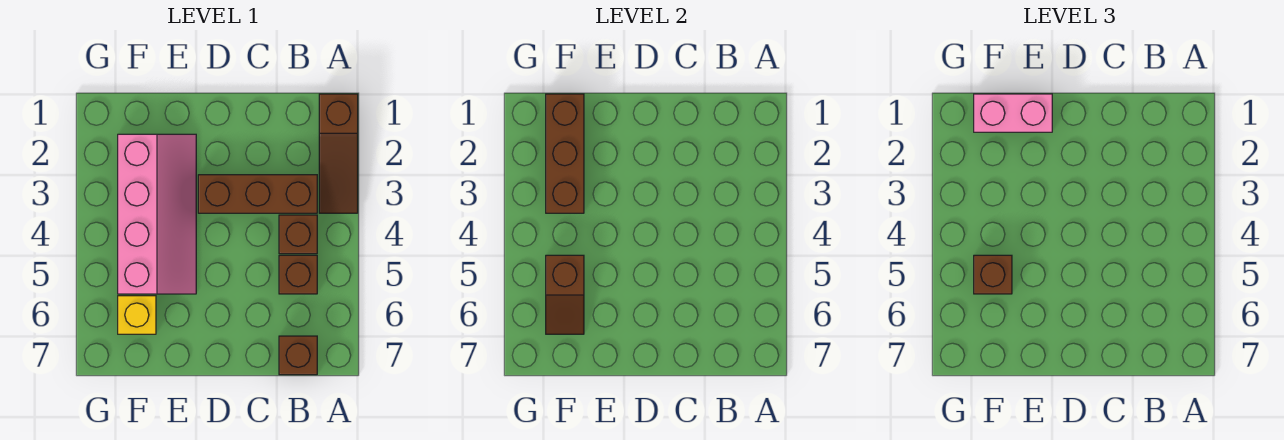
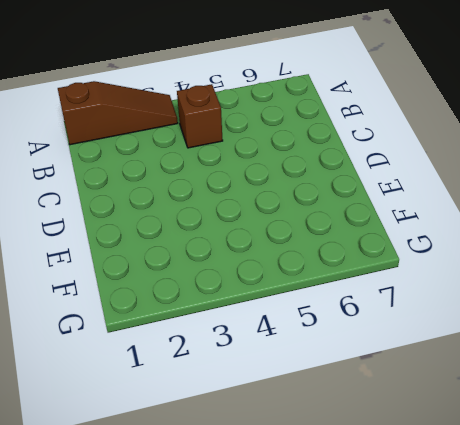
none -> brown 1x3 brick [198,175,317,213]
none -> brown 1x1 brick [279,255,317,294]

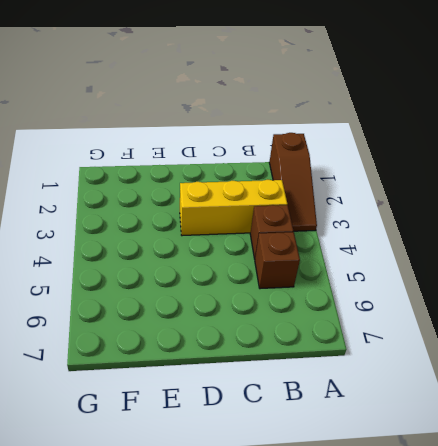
yellow 1x3 brick [180,180,287,236] -> brown 1x3 brick [198,175,317,213]
none -> brown 1x1 brick [279,336,317,375]
none -> pink 2x4 slope [118,134,196,294]

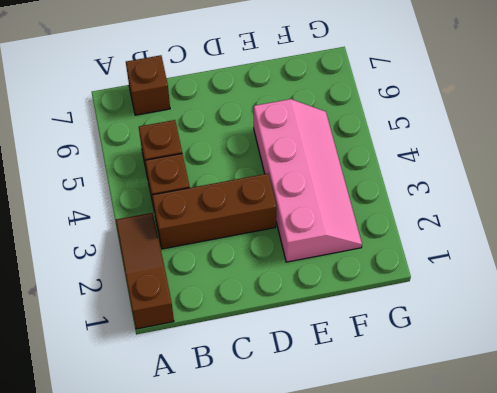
pink 2x4 slope [254,99,362,262] -> pink 2x4 slope turned to [118,134,196,294]
none -> yellow 1x1 brick [118,296,156,334]
none -> brown 1x3 brick [546,94,584,213]

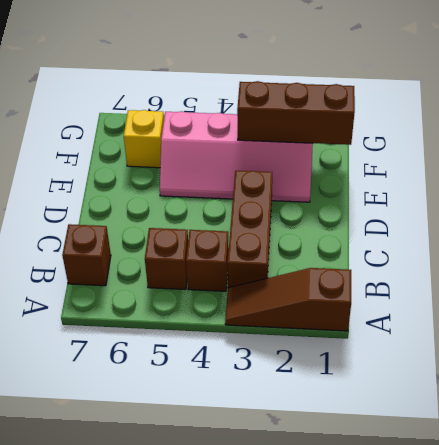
none -> brown 1x2 slope [546,255,584,334]
none -> pink 1x2 brick [974,94,1052,132]

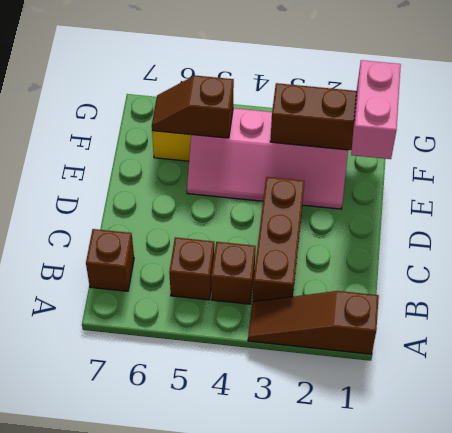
none -> brown 1x1 brick [974,255,1012,294]

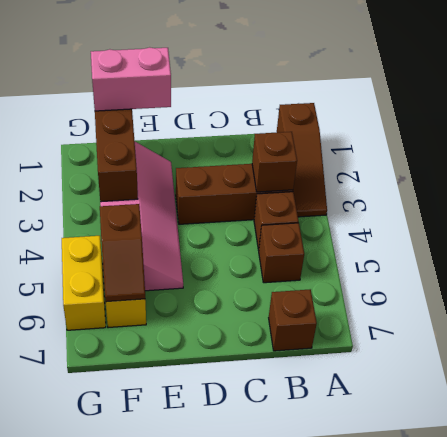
brown 1x1 brick [252,132,297,192] -> brown 1x1 brick moved to [974,255,1012,294]
yellow 1x2 brick [62,236,106,330] -> none

